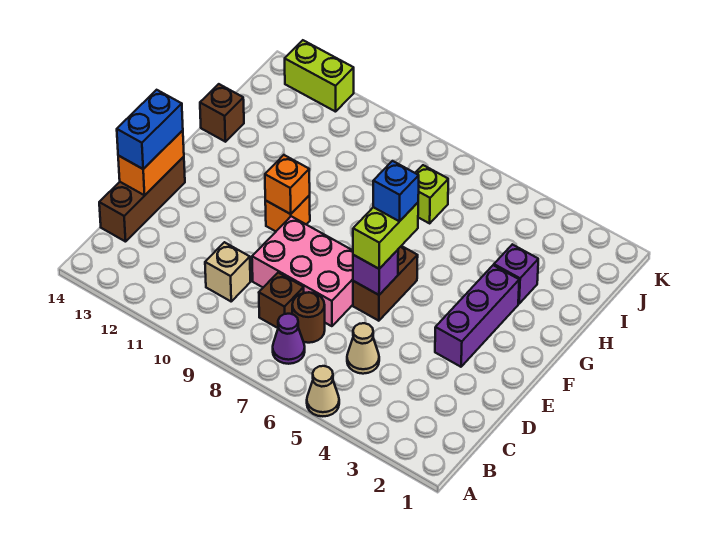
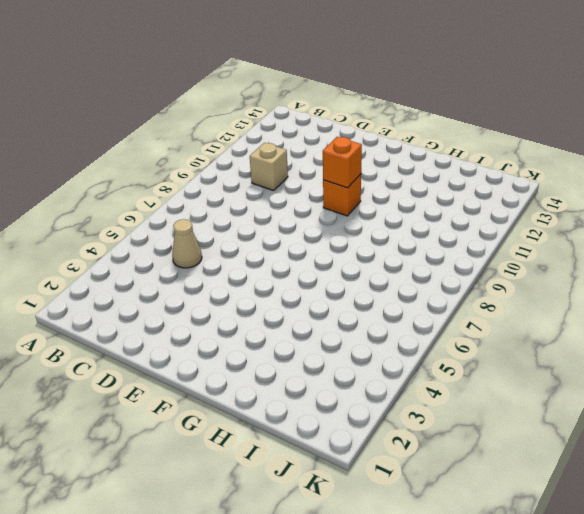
none -> tan 1x1 cone [307,366,339,416]
none -> purple 1x1 cone [273,314,305,364]
none -> brown 1x1 round brick [292,292,325,343]

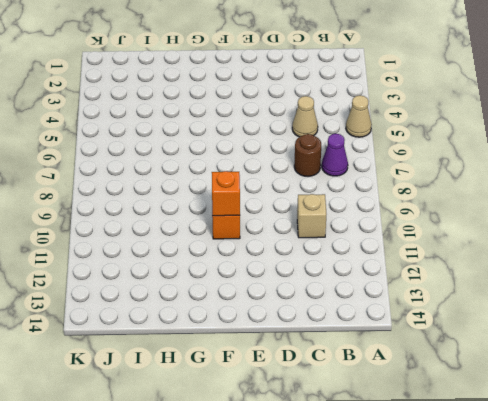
none -> brown 1x1 brick [259,273,304,328]
none -> brown 1x3 brick [99,157,185,242]
none -> pink 2x3 brick [252,216,353,326]

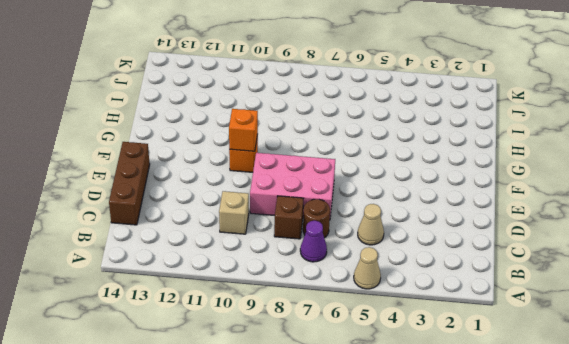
none -> purple 1x3 brick [435,265,519,367]
none -> brown 1x2 brick [353,246,418,321]
none -> purple 1x1 brick [494,244,538,304]

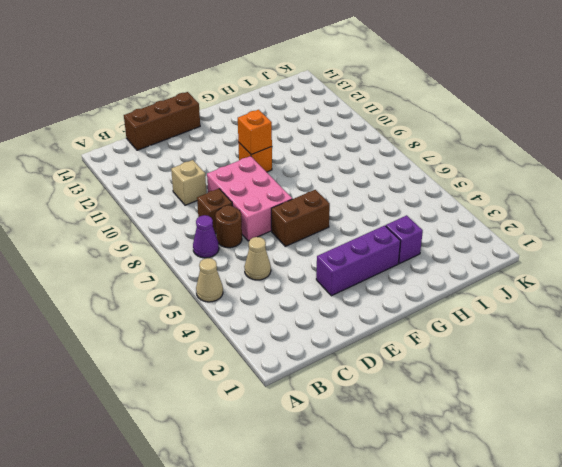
none -> brown 1x1 brick [200,84,244,142]
none -> lime 1x1 brick [415,165,448,223]
none -> lime 1x2 brick [285,40,354,112]

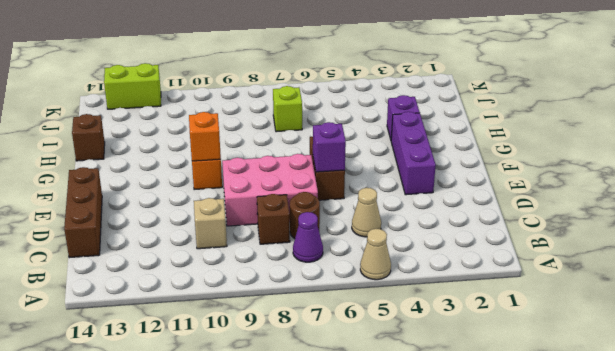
none -> orange 1x2 brick [118,130,184,195]
none -> blue 1x2 brick [117,90,183,169]
none -> lime 1x2 brick [353,203,418,269]

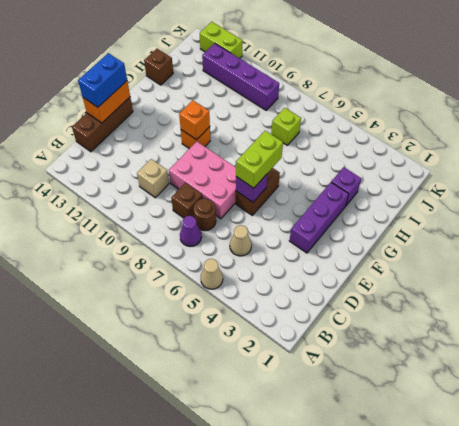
purple 1x4 brick [202,43,279,110] -> none
none -> blue 1x1 brick [373,161,419,222]

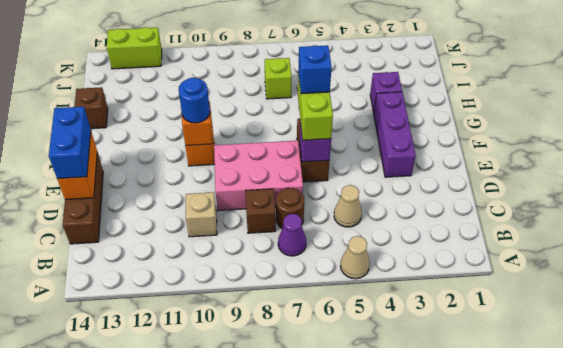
blue 1x1 round brick [178,78,210,123] -> none

